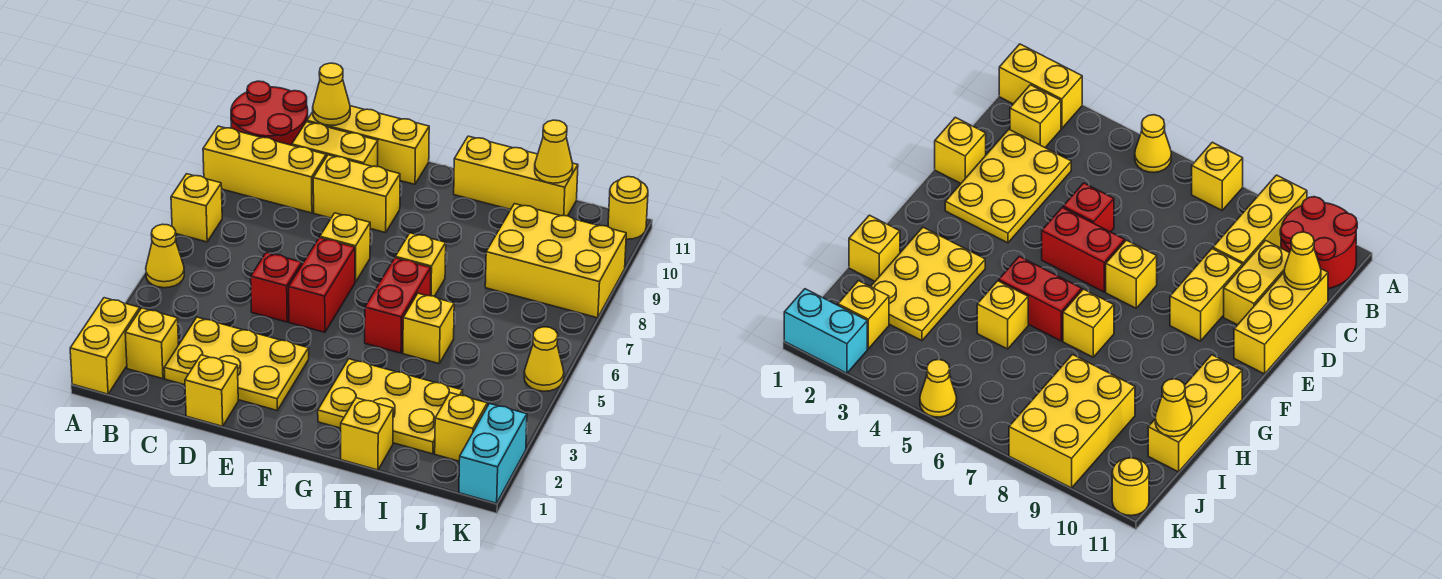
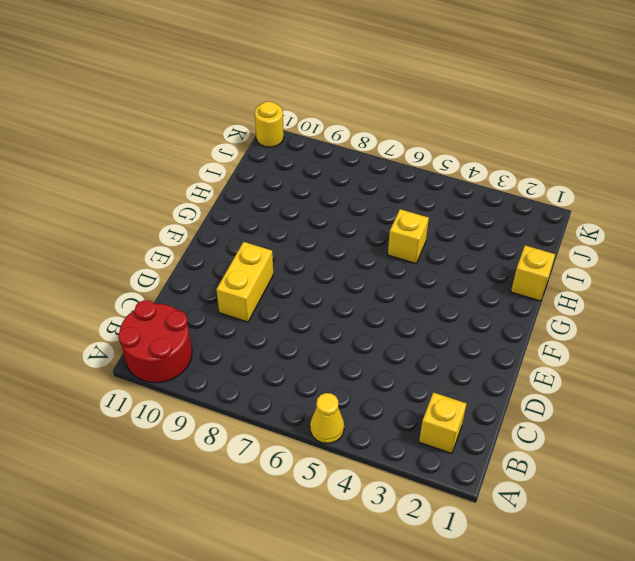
none -> yellow 1x2 brick [70,298,140,394]
none -> yellow 1x1 brick [171,174,222,242]
none -> yellow 1x3 brick [203,126,326,213]

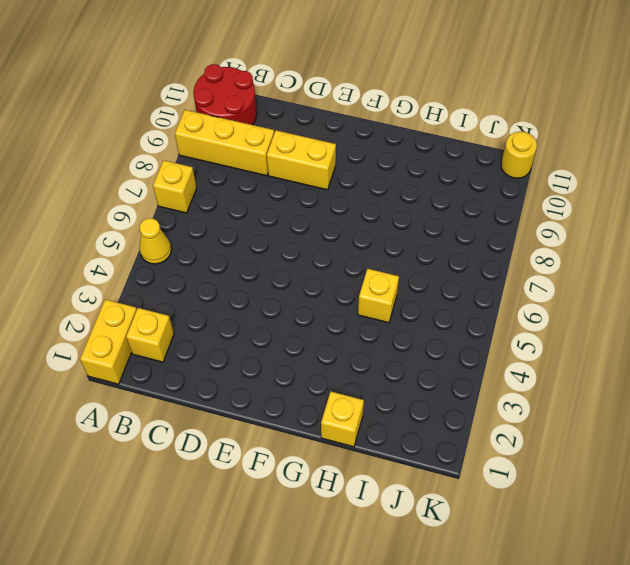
none -> yellow 2x3 plate [164,317,309,410]
none -> yellow 1x2 brick [292,122,378,167]
none -> yellow 1x3 brick [307,106,429,184]

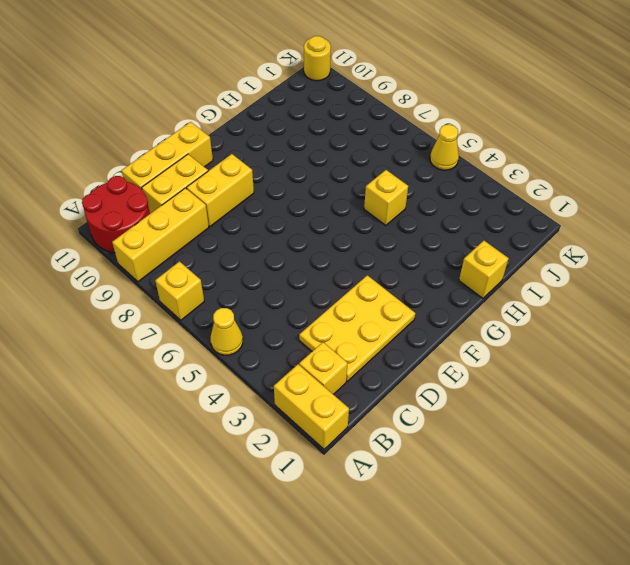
none -> yellow 1x1 brick [185,355,238,426]
none -> red 1x1 brick [251,253,302,322]
none -> red 1x2 brick [289,238,355,332]

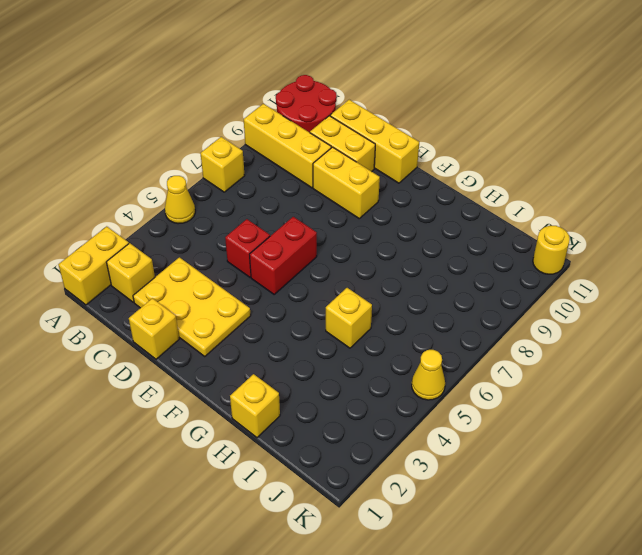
none -> yellow 1x1 brick [320,213,370,282]
none -> yellow 2x3 plate [318,359,463,454]
none -> red 1x2 brick [365,258,431,353]

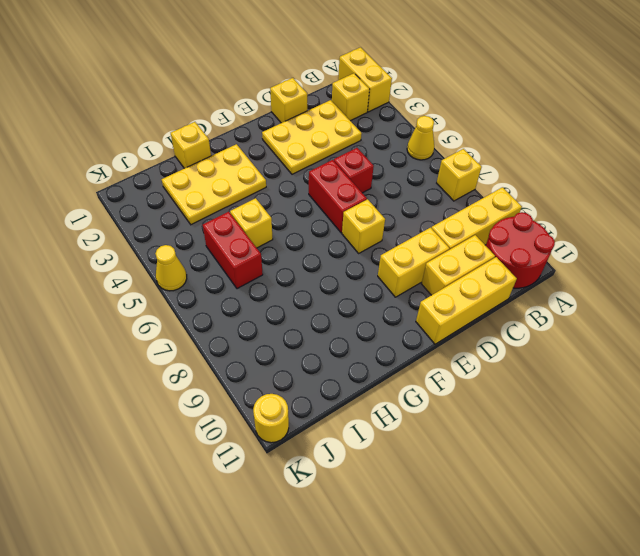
red 1x2 brick [203,212,263,289] -> red 1x2 brick moved to [365,258,431,353]
none -> yellow 1x1 brick [395,233,446,296]
none -> yellow 1x3 brick [454,136,578,216]
none -> yellow 2x3 brick [485,204,626,318]

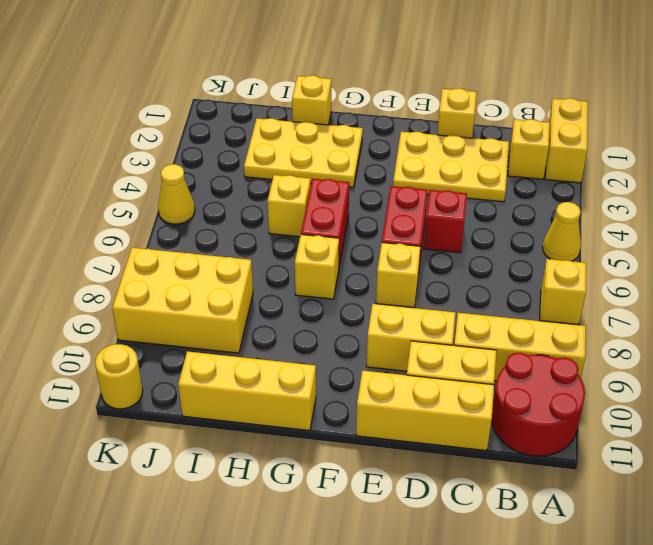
none -> yellow 1x1 brick [435,393,487,461]
none -> cyan 1x2 brick [459,404,527,503]
none -> yellow 1x1 cone [313,63,350,125]

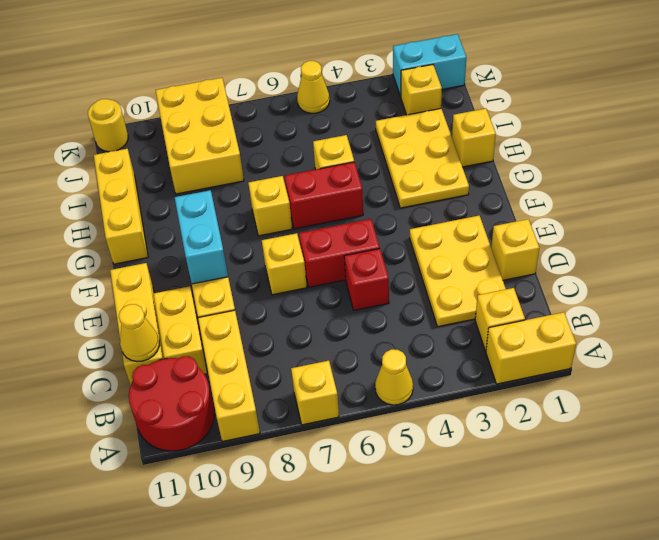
cyan 1x2 brick [175,190,228,284] -> none
none -> yellow 1x1 cone [535,120,573,183]

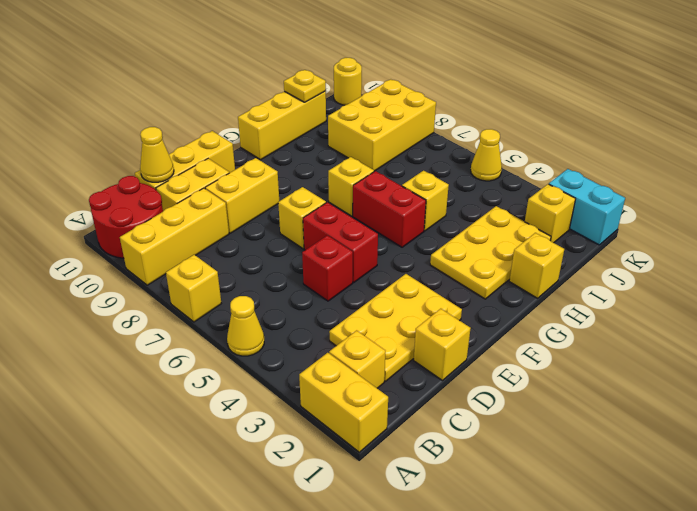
yellow 1x1 plate [284,70,326,102] -> yellow 1x1 cone [535,120,573,183]

